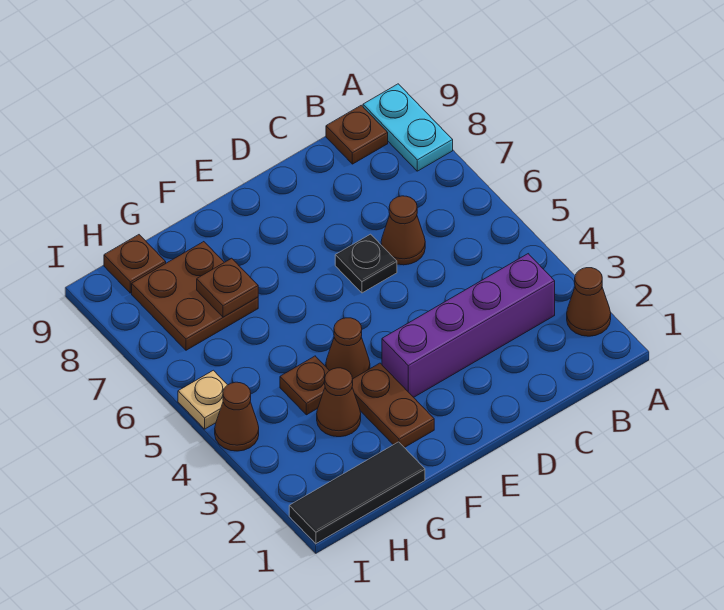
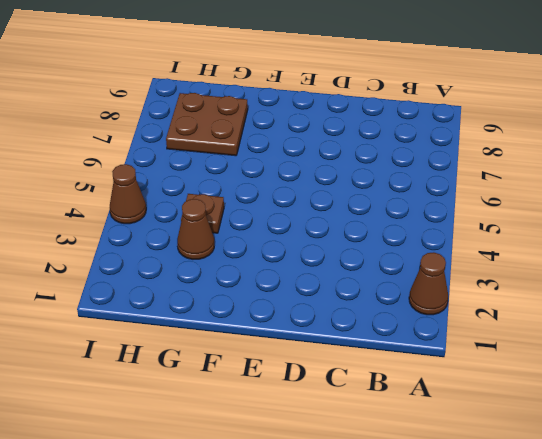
none -> cyan 1x2 plate [363,84,453,171]
none -> purple 1x4 brick [382,254,555,397]
none -> brown 1x1 plate [326,105,388,164]

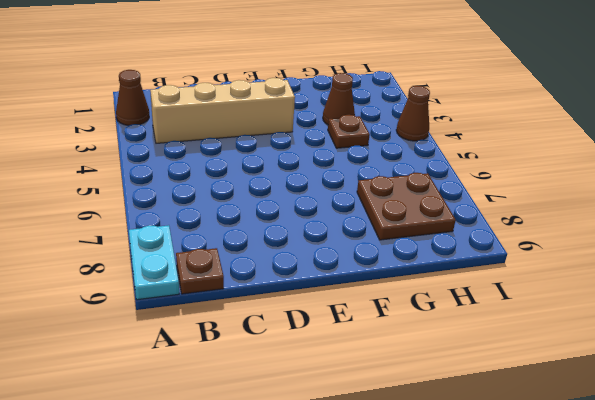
tan 1x4 brick [150,78,295,143] -> purple 1x4 brick [382,254,555,397]
none -> brown 1x1 cone [381,196,425,265]
none -> black 1x1 plate [335,234,397,293]
none -> brown 1x2 plate [352,363,434,448]

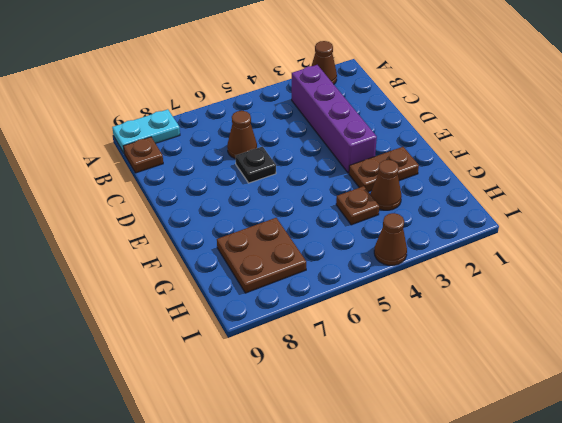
none -> brown 1x1 cone [326,318,370,379]
none -> black 1x3 tile [289,442,425,544]
none -> brown 1x1 plate [104,235,166,293]

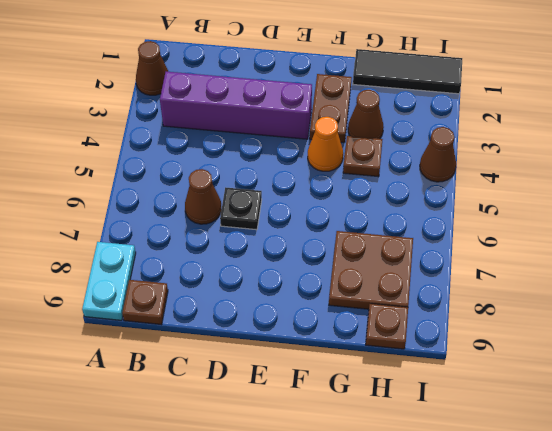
orange 1x1 cone [308,117,343,171] -> brown 1x1 cone [326,318,370,379]
none -> tan 1x1 plate [178,370,227,429]
none -> brown 1x1 plate [197,258,258,317]

